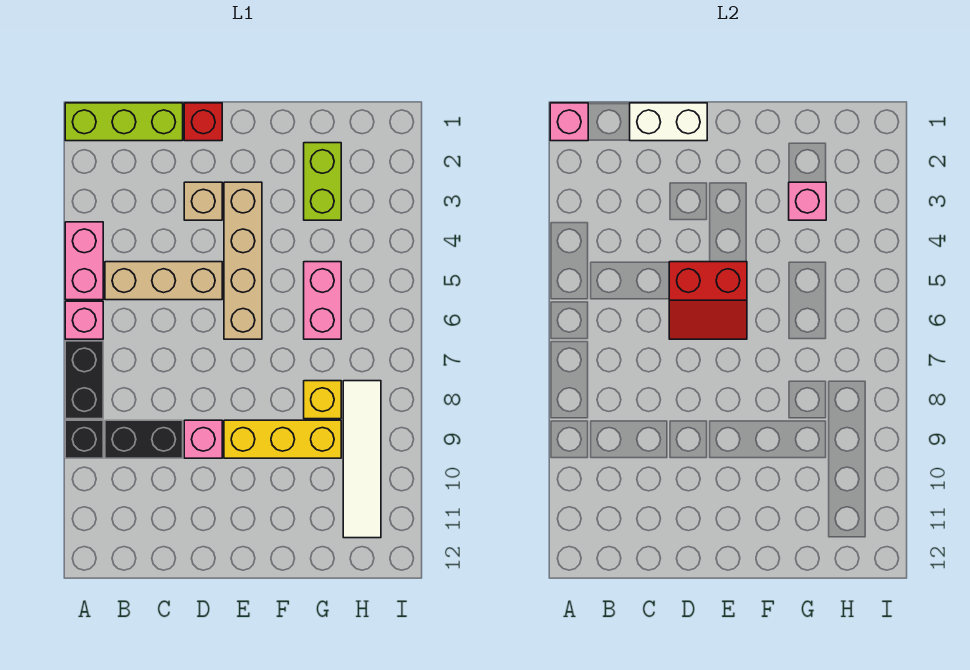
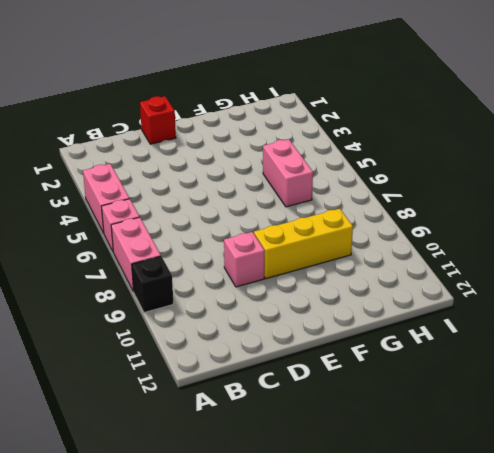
pink 1x2 brick [111,217,161,291] -> black 1x2 brick [65,341,103,419]
none -> lime 1x3 brick [65,103,183,141]
none -> tan 1x3 brick [105,262,222,300]
none -> black 1x2 brick [105,420,183,458]

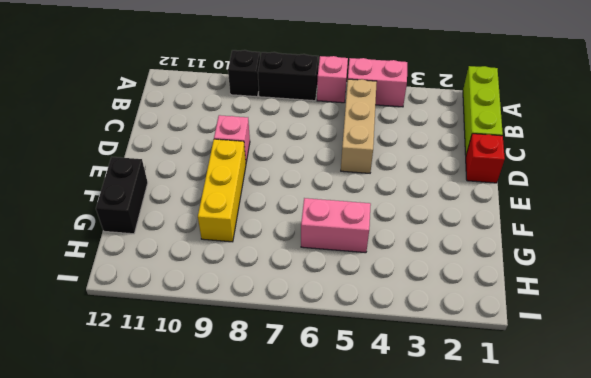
black 1x2 brick [96,157,148,234] -> black 1x2 brick moved to [105,420,183,458]
none -> tan 1x1 brick [184,182,222,220]
none -> tan 1x4 brick [224,182,262,339]
none -> lime 1x2 brick [304,143,341,220]

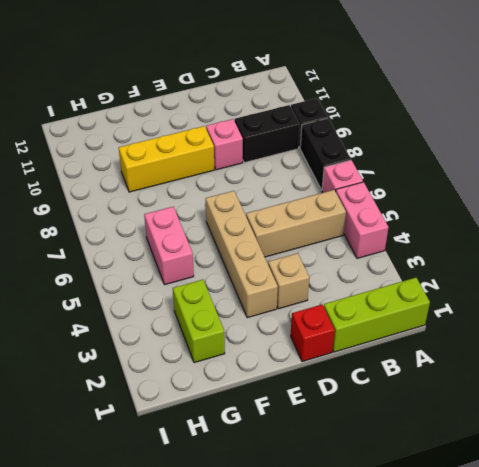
none -> yellow 1x1 brick [304,381,341,419]
none -> white 1x4 tile [343,381,381,538]
none -> pink 1x1 brick [550,103,588,141]

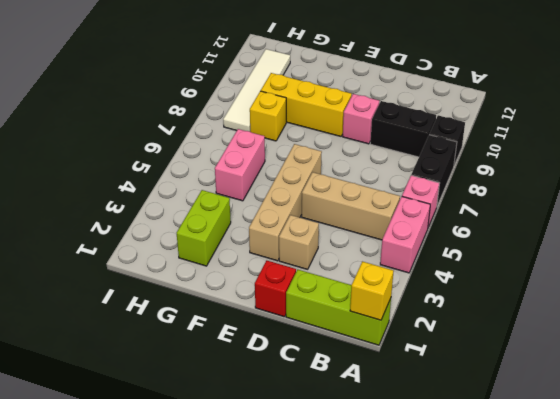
yellow 1x1 brick [350,261,394,320] -> pink 1x1 brick [550,103,588,141]
none -> white 1x2 brick [630,103,707,141]
none -> red 2x2 slope [669,262,747,339]
none -> pink 1x1 brick [789,182,826,220]

